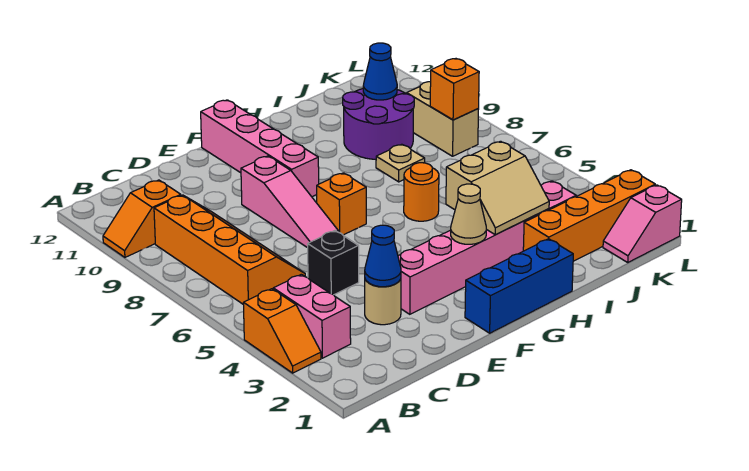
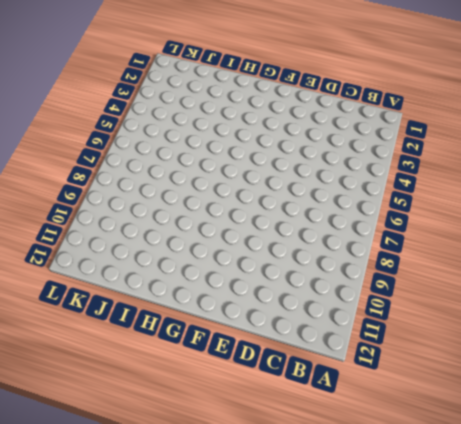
none -> orange 1x2 slope [243,289,321,373]
none -> orange 1x2 slope [103,180,181,257]
none -> pink 1x2 brick [273,274,351,358]

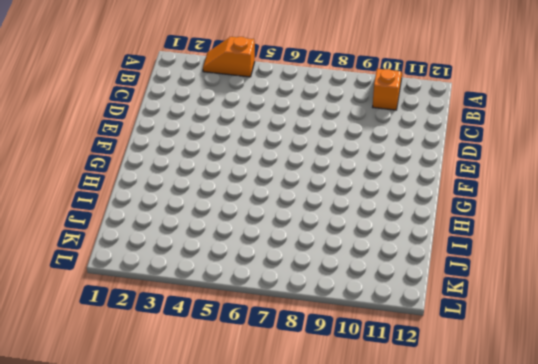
none -> pink 1x2 brick [273,274,351,358]
none -> orange 2x4 slope [154,195,305,304]
none -> tan 1x1 round brick [365,279,401,325]

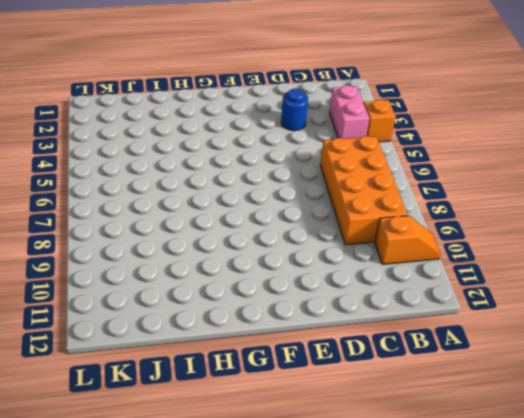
orange 2x4 brick [320,136,408,245] -> orange 2x4 slope [154,195,305,304]
blue 1x1 round brick [281,89,308,131] -> tan 1x1 round brick [365,279,401,325]
none -> black 1x1 brick [308,231,359,295]
none -> pink 1x6 brick [398,181,576,314]
none -> pink 1x3 slope [241,156,338,248]

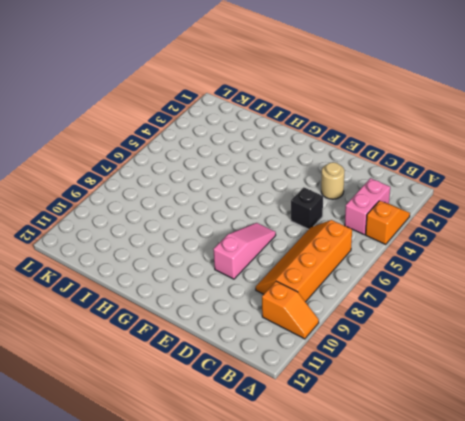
none -> pink 1x6 brick [398,181,576,314]
none -> blue 1x3 brick [465,239,573,333]
none -> orange 1x1 brick [317,173,366,235]

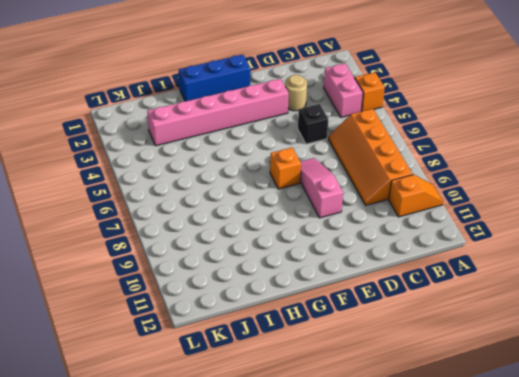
none -> pink 1x4 brick [201,100,319,197]
none -> orange 1x1 round brick [404,163,439,221]
none -> orange 1x4 brick [523,170,655,261]

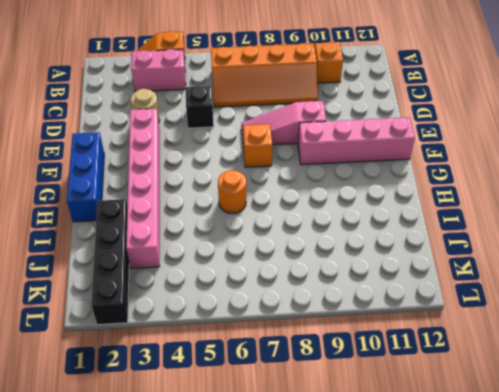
black 1x4 brick [91,199,129,325] -> orange 1x4 brick [523,170,655,261]
none -> tan 1x1 plate [376,144,425,182]
none -> purple 2x2 round brick [343,89,414,159]
none -> pink 1x2 slope [603,185,682,262]

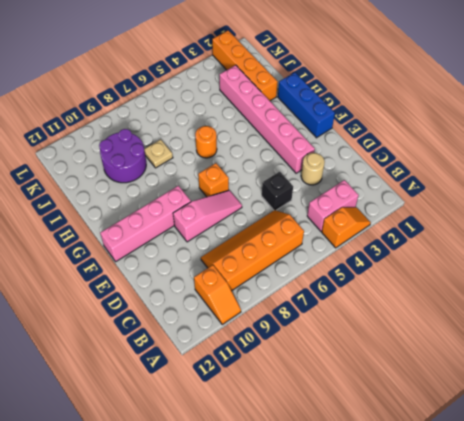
none -> pink 1x2 slope [603,185,682,262]
none -> tan 1x2 brick [407,82,479,156]
none -> blue 1x1 cone [365,225,401,287]

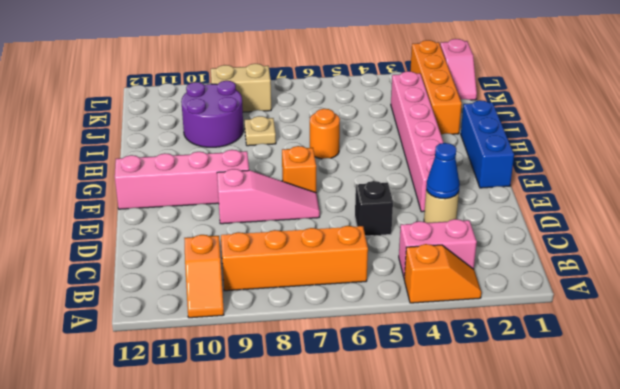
none -> tan 1x1 cone [451,184,486,244]
none -> tan 2x2 slope [446,141,549,235]
none -> blue 1x1 cone [363,43,397,100]

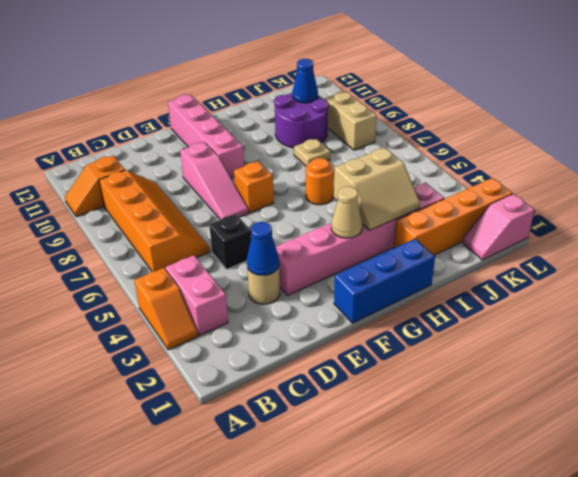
none -> orange 1x1 brick [430,59,479,120]

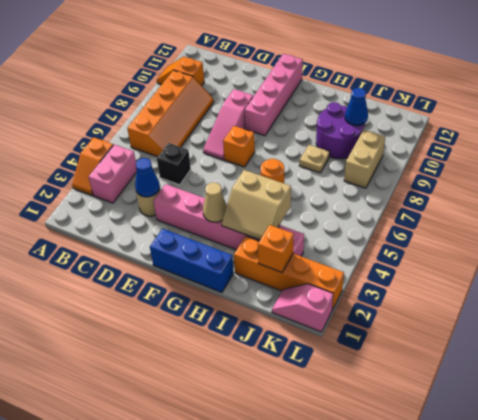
orange 1x1 brick [258,225,294,272] -> orange 1x1 brick moved to [430,59,479,120]

